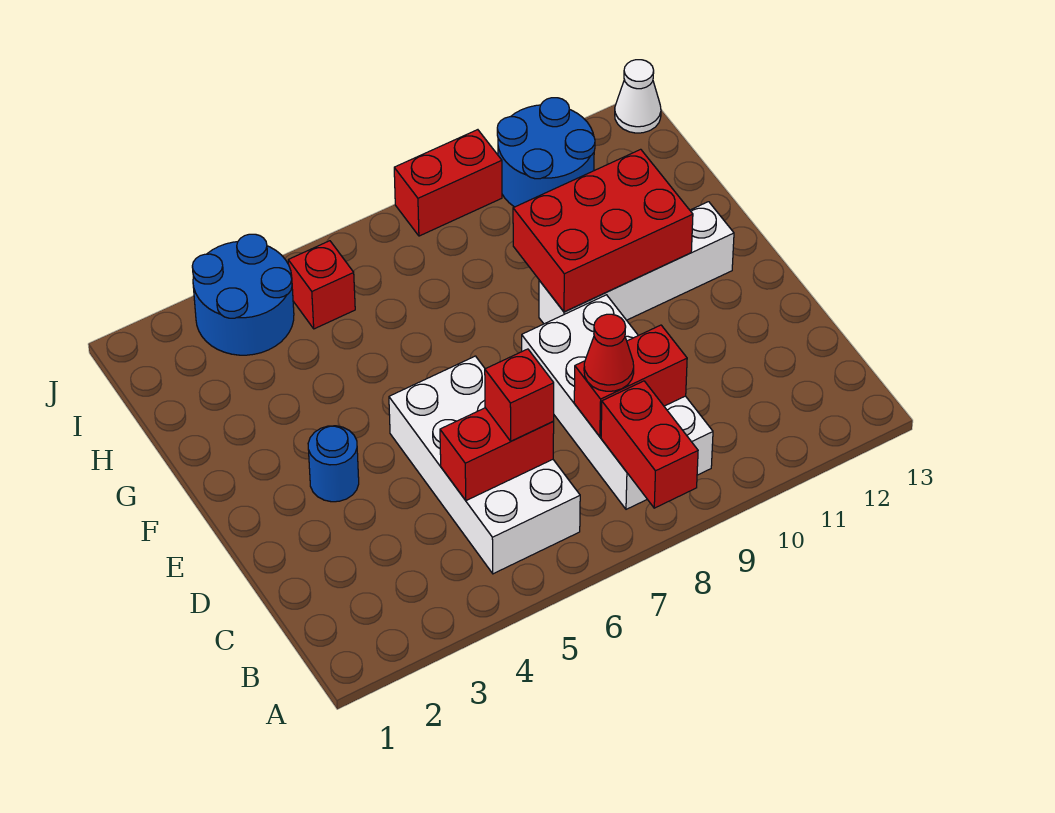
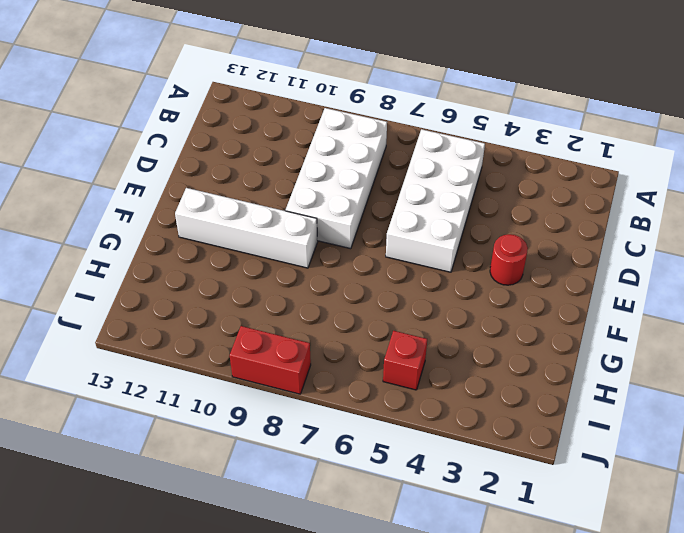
red 1x1 round brick [490,234,528,285] -> blue 1x1 round brick [308,426,359,502]
none -> blue 2x2 round brick [192,234,294,355]
none -> blue 2x2 round brick [497,98,595,207]
none -> white 1x1 cone [615,60,661,133]

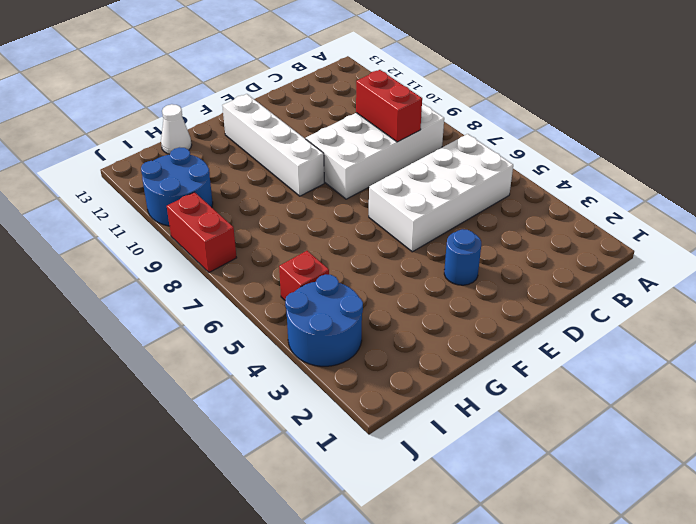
white 1x1 cone [161,104,192,154] -> white 1x1 cone moved to [615,60,661,133]
none -> red 1x2 brick [601,381,698,508]
none -> red 1x2 brick [440,408,554,501]
none -> red 2x3 brick [513,149,693,312]

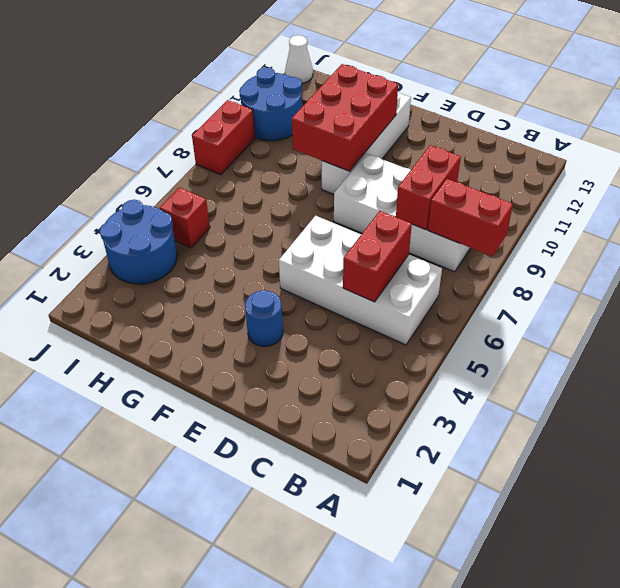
none -> red 1x1 brick [485,349,554,441]
none -> red 1x1 cone [584,314,634,391]

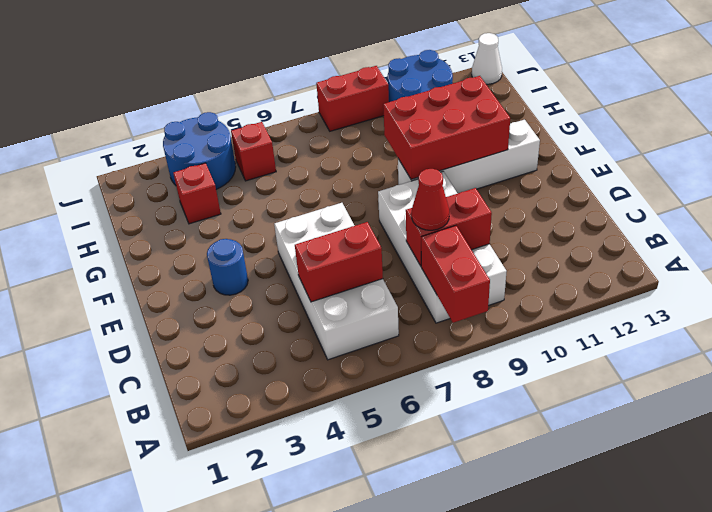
red 1x1 brick [173,163,221,224] -> red 1x1 brick moved to [485,349,554,441]

